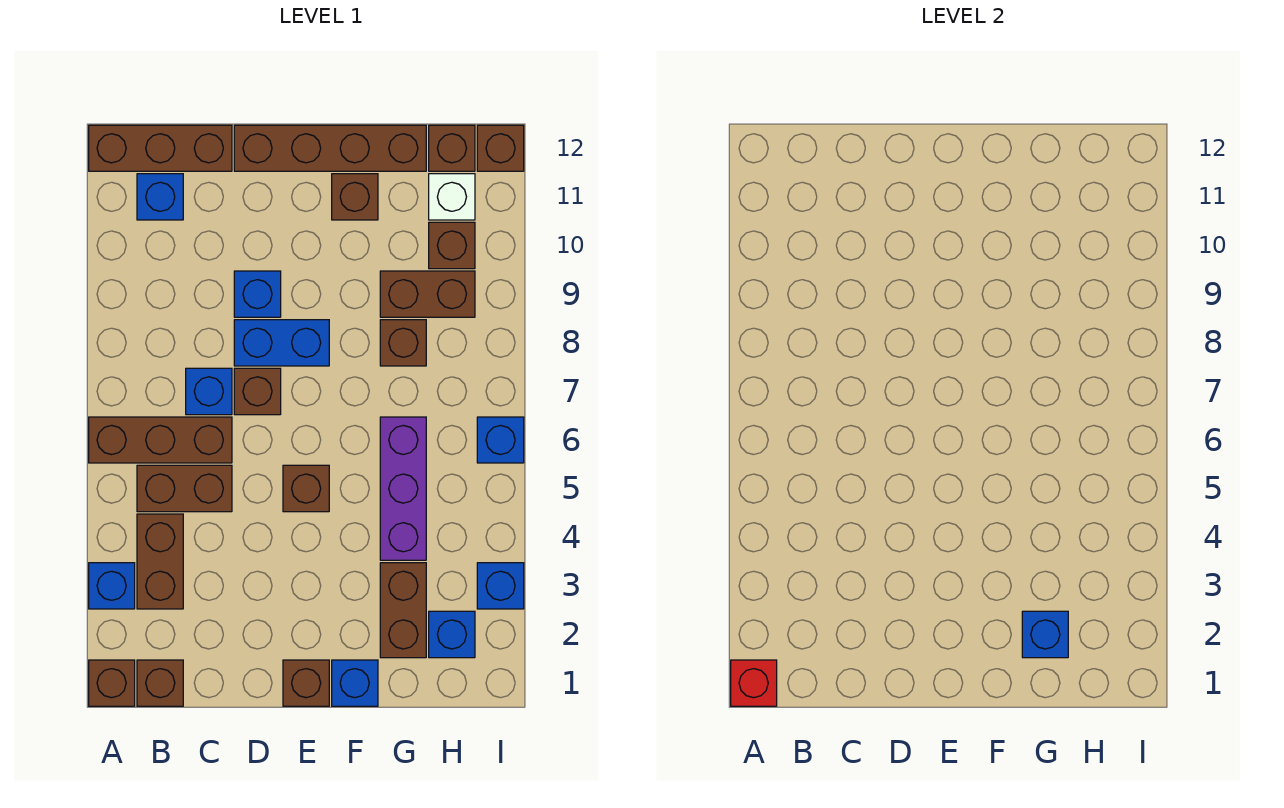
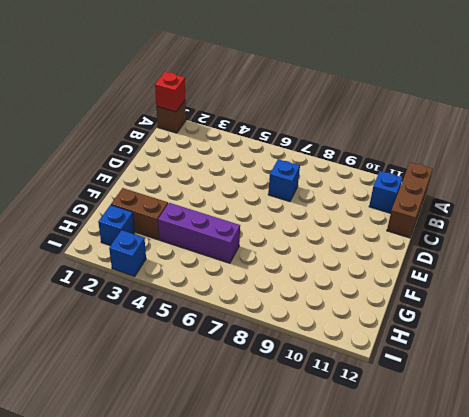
none -> blue 1x1 brick [89,563,135,609]
none -> brown 1x3 brick [89,417,232,463]
none -> brown 1x1 brick [137,660,183,706]
none -> brown 1x2 brick [137,514,183,609]

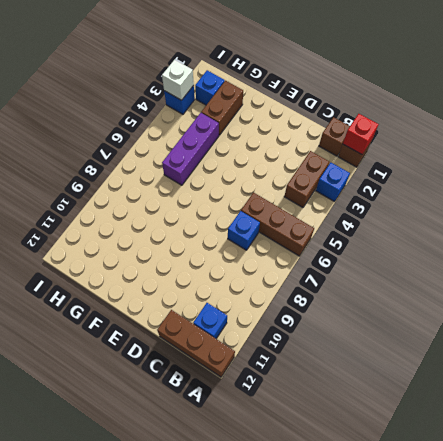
white 1x1 brick [162,60,194,100] -> white 1x1 brick moved to [429,174,475,220]
none -> brown 1x2 brick [137,465,232,512]
none -> brown 1x1 brick [234,368,281,415]
none -> blue 1x2 brick [234,320,329,366]
none -> blue 1x1 brick [234,271,281,317]

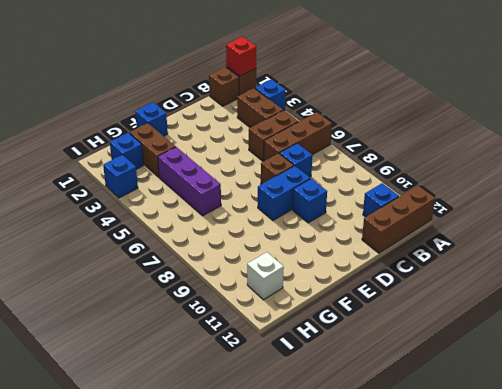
none -> brown 1x4 brick [234,125,426,171]
none -> brown 1x1 brick [283,660,329,706]
none -> brown 1x1 brick [283,465,329,512]
none -> brown 1x1 brick [332,174,378,220]

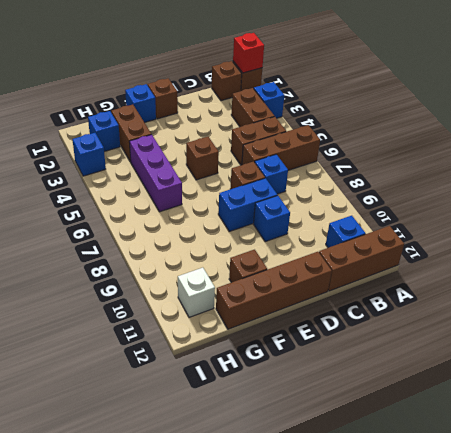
none -> brown 1x1 brick [380,320,426,366]
none -> brown 1x2 brick [380,271,475,317]
none -> brown 1x1 brick [429,222,475,269]
none -> brown 1x1 brick [429,125,475,171]

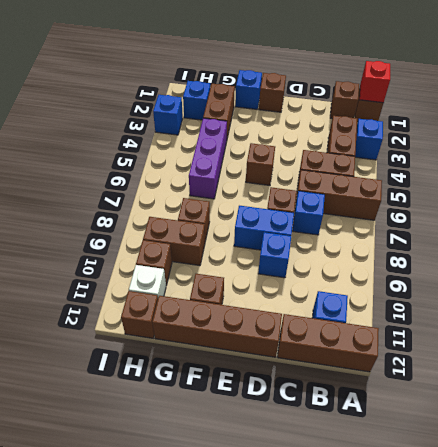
none -> blue 1x1 brick [477,417,524,463]
none -> brown 1x1 brick [477,125,524,171]
none -> blue 1x1 brick [1022,611,1068,658]

